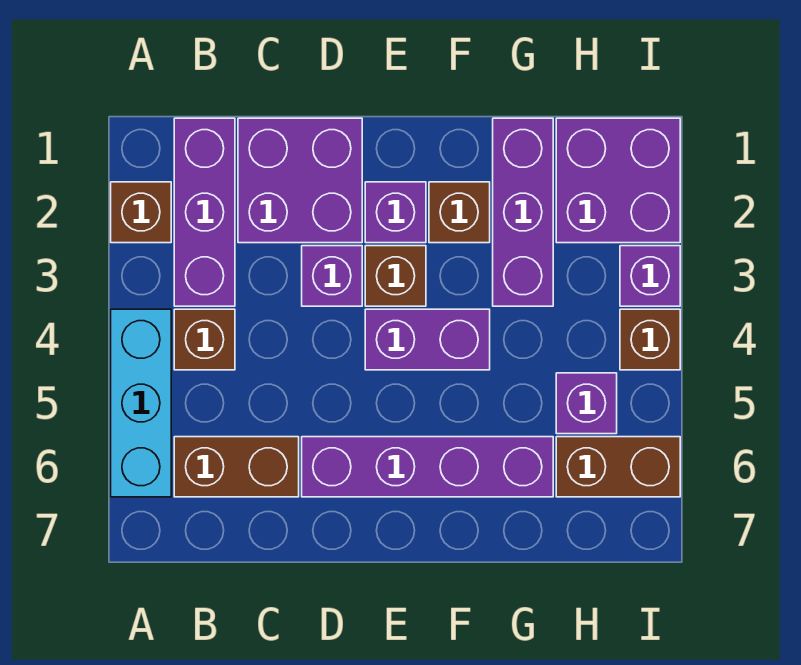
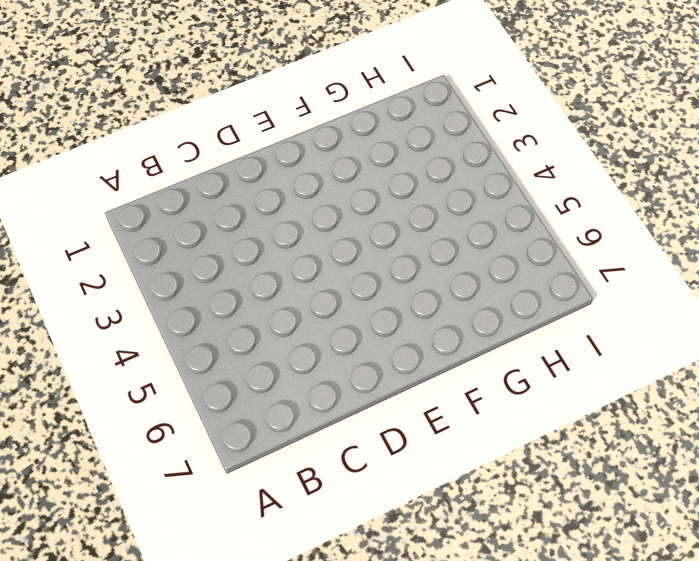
none -> brown 1x1 brick [111,182,171,243]
none -> cyan 1x3 brick [111,309,171,497]
none -> purple 1x3 brick [174,118,235,306]

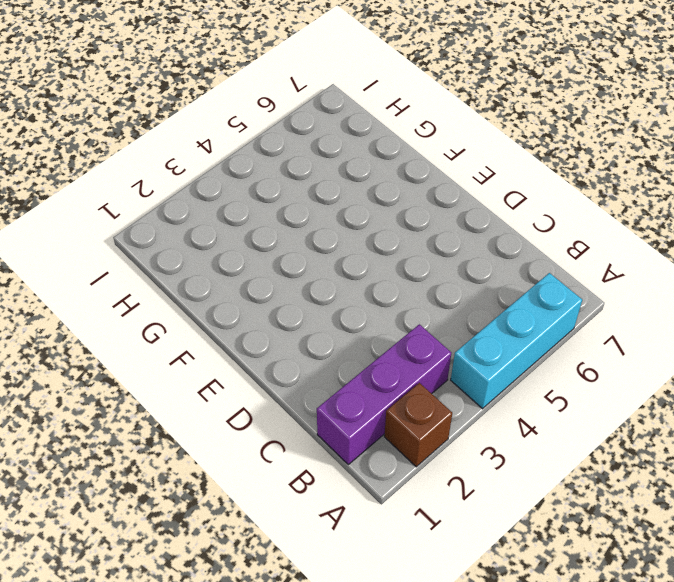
none -> brown 1x1 brick [174,309,235,370]
none -> brown 1x2 brick [174,437,299,497]
none -> purple 2x2 brick [238,118,362,243]

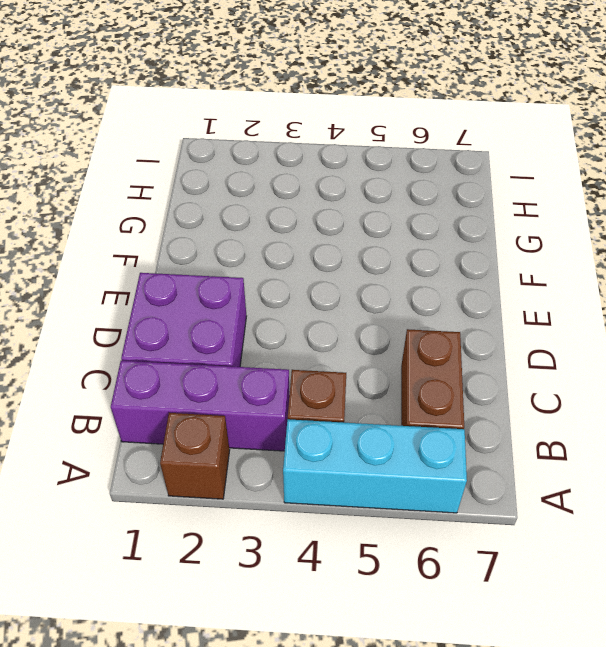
none -> purple 1x1 brick [302,246,362,306]
none -> purple 1x4 brick [302,437,553,497]
none -> purple 1x1 brick [365,182,426,243]

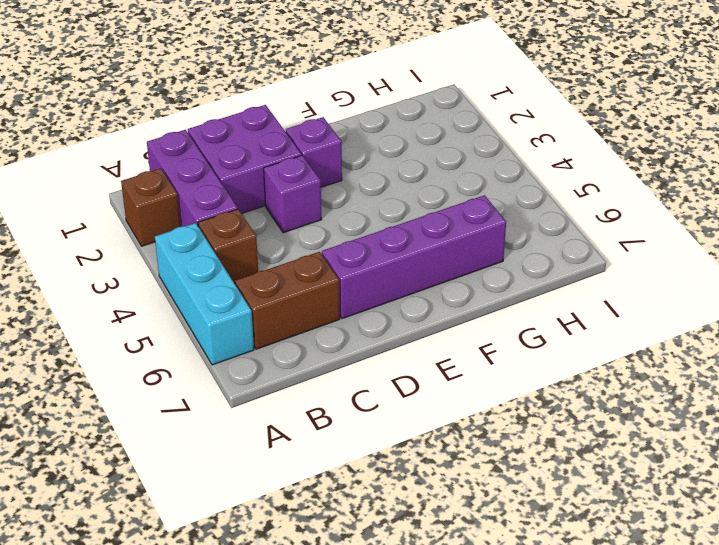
none -> brown 1x1 brick [365,246,426,306]
none -> purple 1x2 brick [365,309,490,370]
none -> brown 1x1 brick [429,182,490,243]

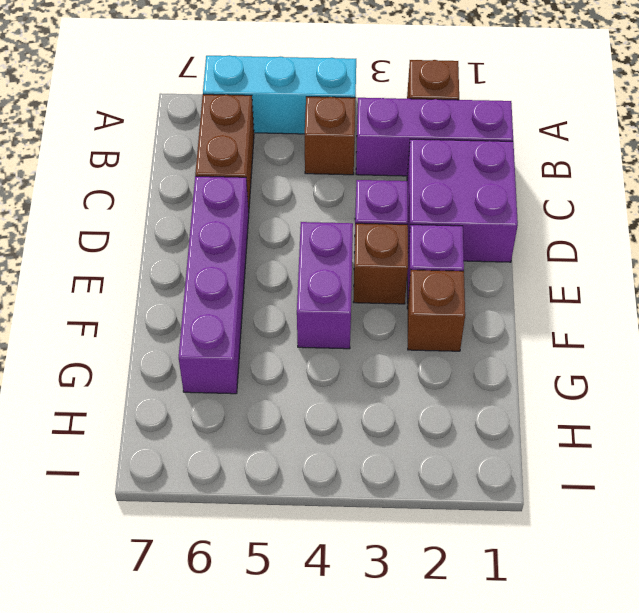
none -> purple 1x3 brick [493,118,553,306]
none -> purple 2x2 brick [556,118,680,243]
none -> purple 1x1 brick [556,373,617,434]

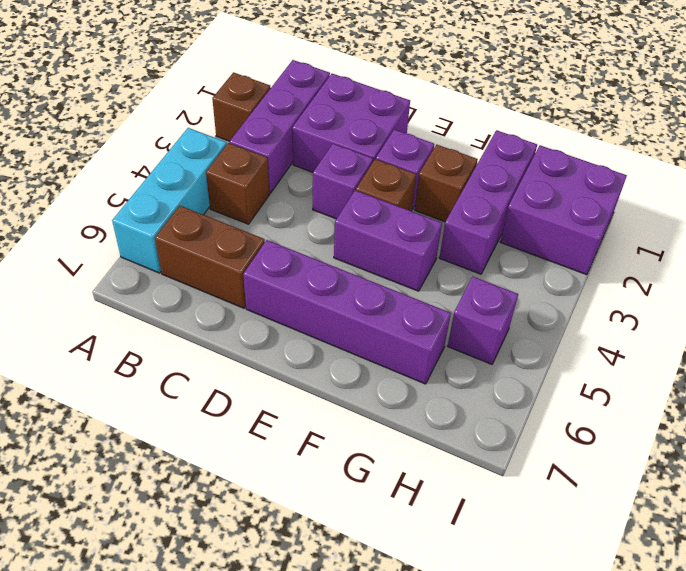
none -> brown 1x2 brick [556,437,680,497]
none -> purple 1x1 brick [620,246,680,306]
none -> brown 1x1 brick [620,309,680,370]

